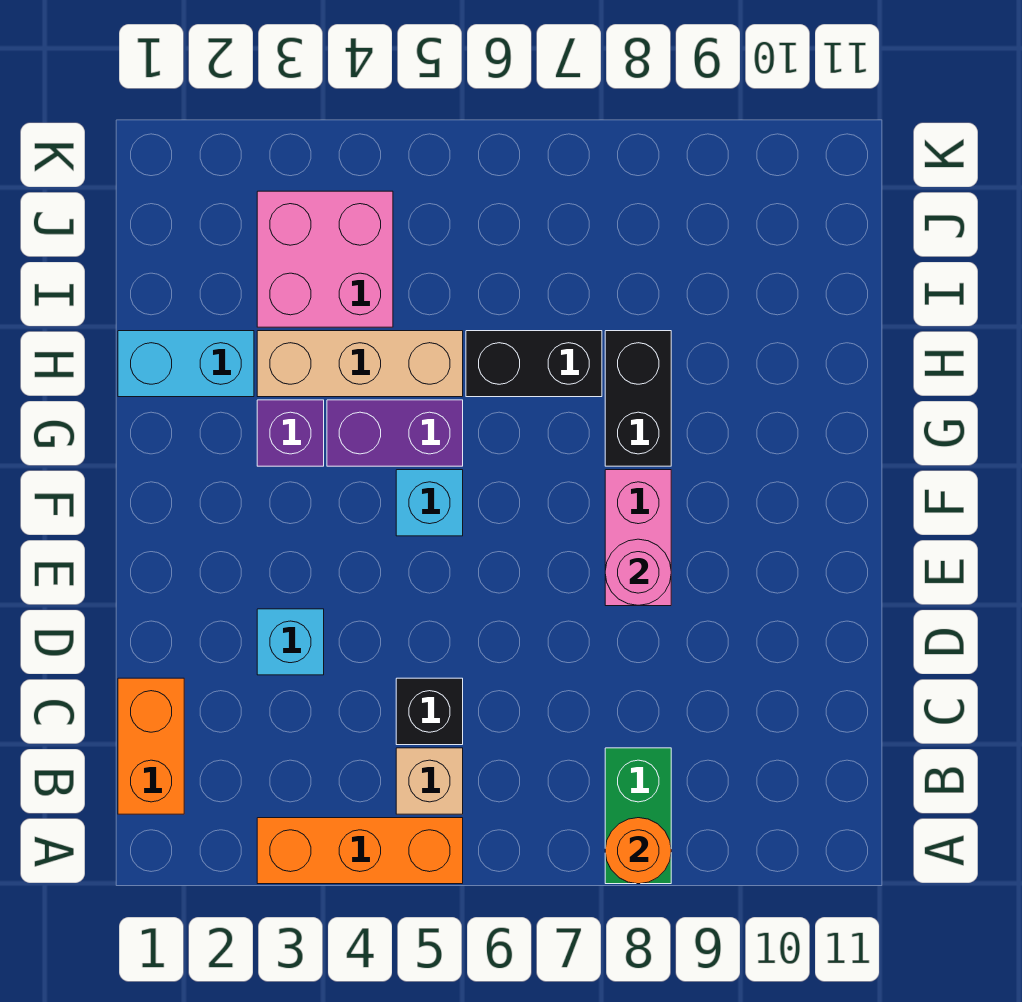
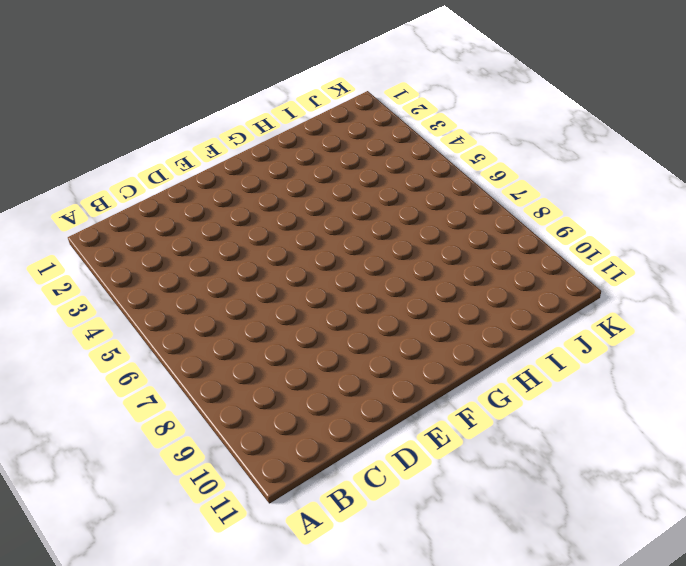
none -> orange 1x3 brick [257,818,463,884]
none -> green 1x2 brick [605,748,671,884]
none -> orange 1x2 brick [118,678,184,814]

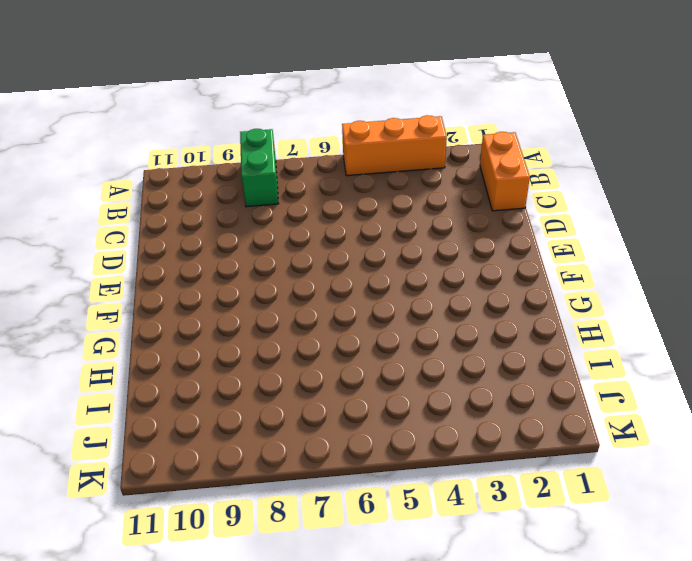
none -> tan 1x1 brick [396,748,463,814]
none -> black 1x1 brick [396,678,463,745]
none -> cyan 1x1 brick [257,609,324,675]

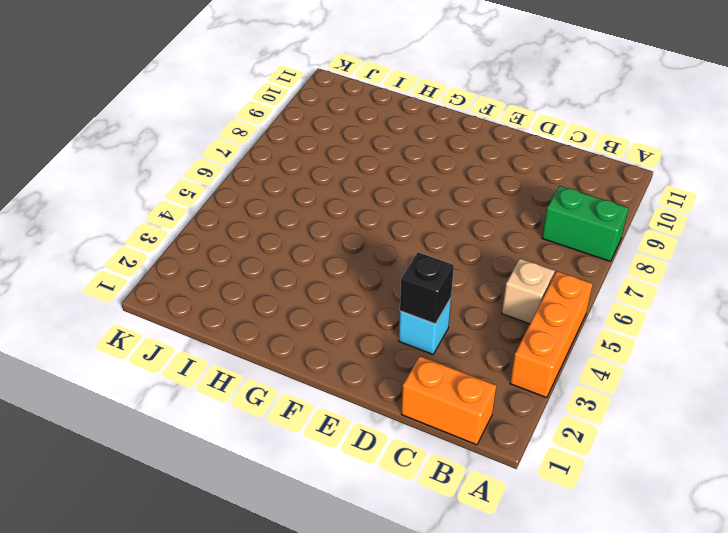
black 1x1 brick [400,252,454,324] -> black 1x1 brick moved to [396,678,463,745]
none -> pink 1x2 brick [605,470,671,606]
none -> cyan 1x1 brick [396,470,463,536]
none -> purple 1x1 brick [257,400,324,466]

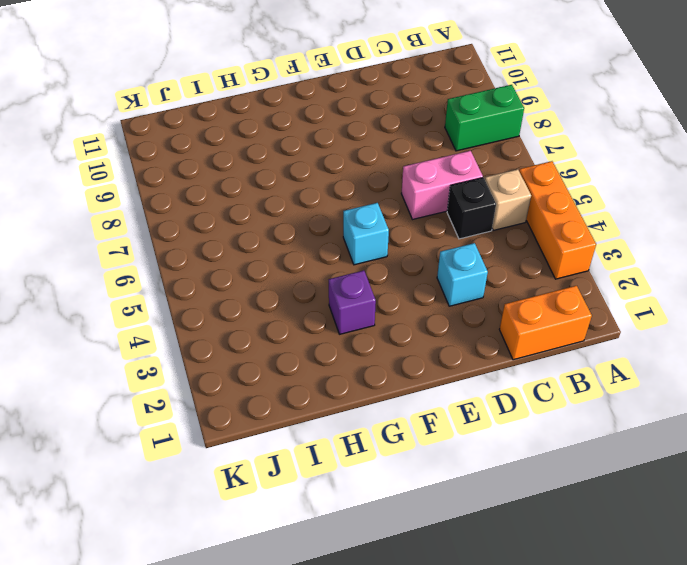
pink 1x2 brick [401,151,483,220] -> pink 1x2 brick moved to [605,470,671,606]
none -> purple 1x2 brick [327,400,463,466]
none -> black 1x2 brick [605,331,671,466]
none -> cyan 1x2 brick [118,331,254,397]

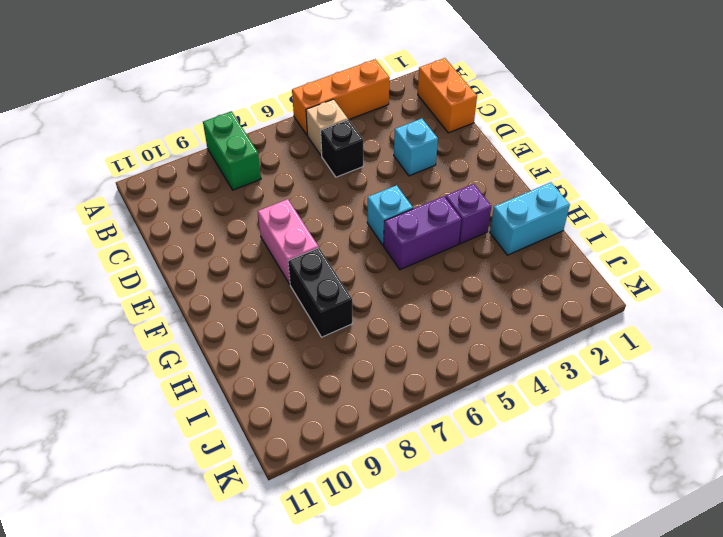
none -> tan 1x3 brick [257,331,463,397]
none -> black 1x2 brick [466,331,602,397]
none -> pink 2x2 brick [257,191,393,327]

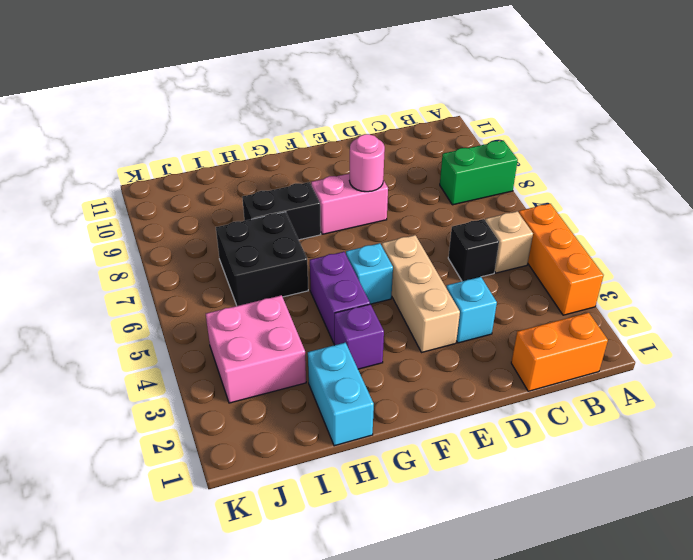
tan 1x3 brick [382,235,460,353] -> tan 1x3 brick moved to [257,331,463,397]
black 2x2 brick [216,212,308,306] -> black 1x2 brick [466,331,602,397]
none -> orange 1x1 round brick [605,818,671,884]

